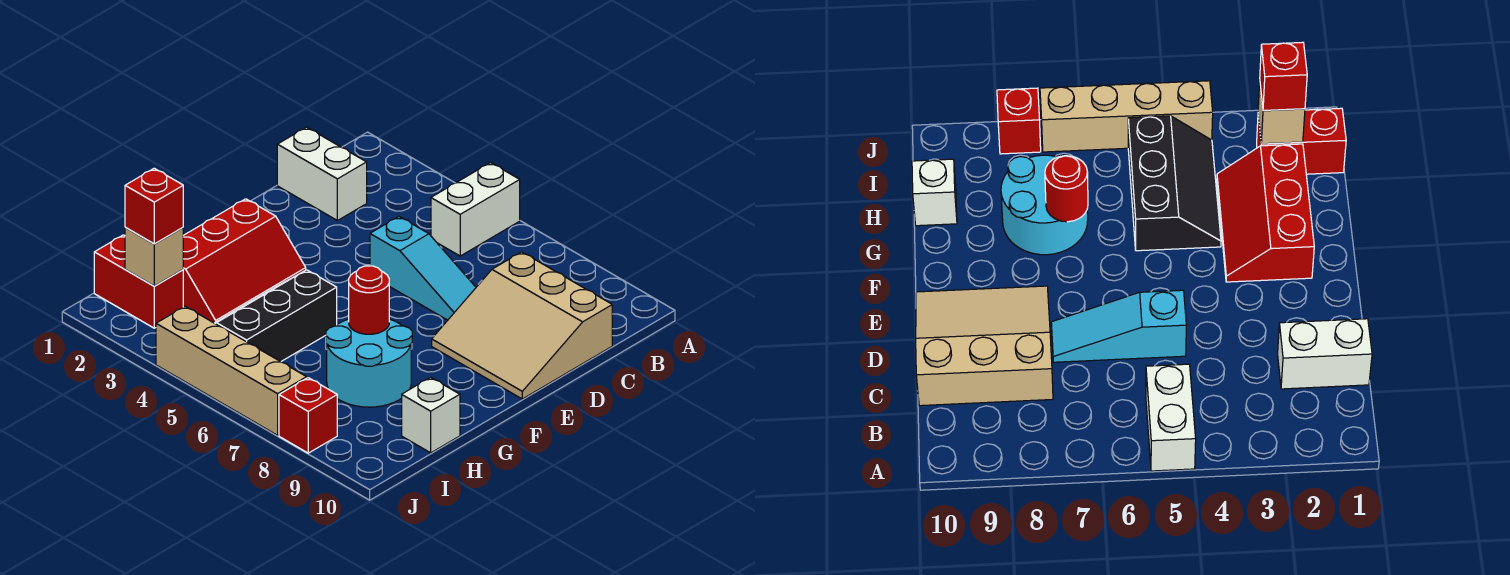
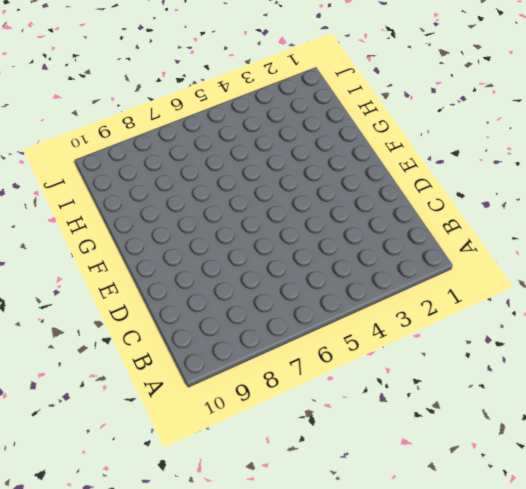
none -> white 1x2 brick [431,163,520,256]
none -> white 1x2 brick [277,127,367,221]
none -> tan 3x3 slope [432,252,612,399]

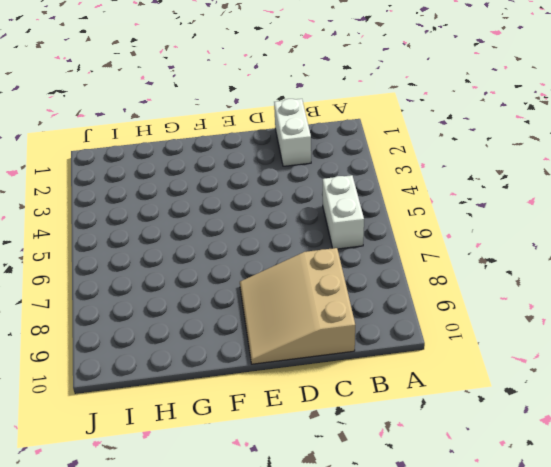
white 1x2 brick [323,175,364,249] -> white 1x2 brick turned to [431,163,520,256]
none -> cyan 1x3 slope [370,217,476,320]
none -> red 2x3 slope [183,199,306,323]
none -> black 2x3 slope [215,270,337,362]

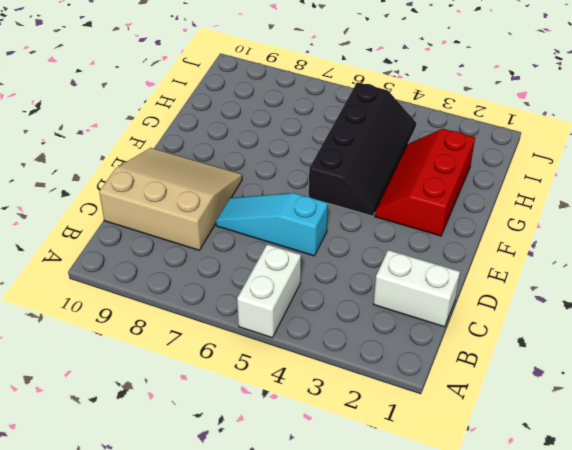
black 2x4 slope [309,82,416,216] -> black 2x3 slope [215,270,337,362]
none -> cyan 2x2 round brick [326,319,412,407]
none -> white 1x1 brick [402,377,460,453]
none -> red 1x2 brick [94,235,183,328]

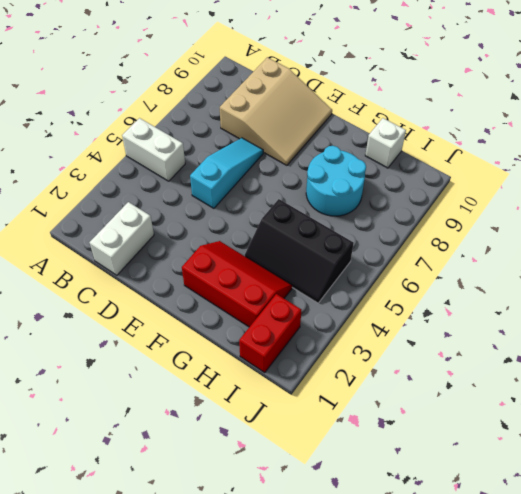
none -> tan 1x4 brick [156,306,307,435]
none -> red 1x1 brick [279,378,337,453]
none -> red 1x1 round brick [349,266,389,334]

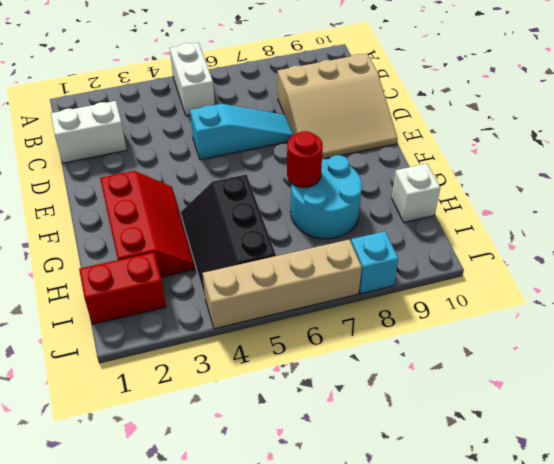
cyan 1x1 brick [351,231,398,294] -> red 1x1 brick [279,378,337,453]
none -> tan 1x1 brick [125,227,183,286]
none -> red 1x1 brick [125,168,183,244]

